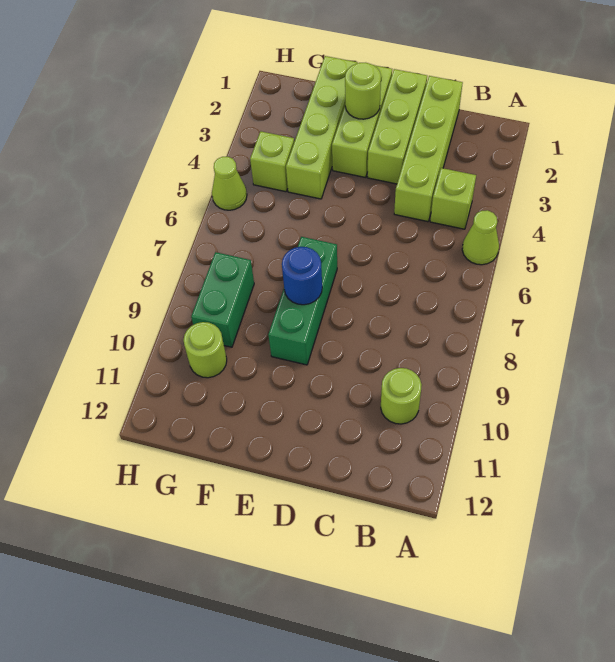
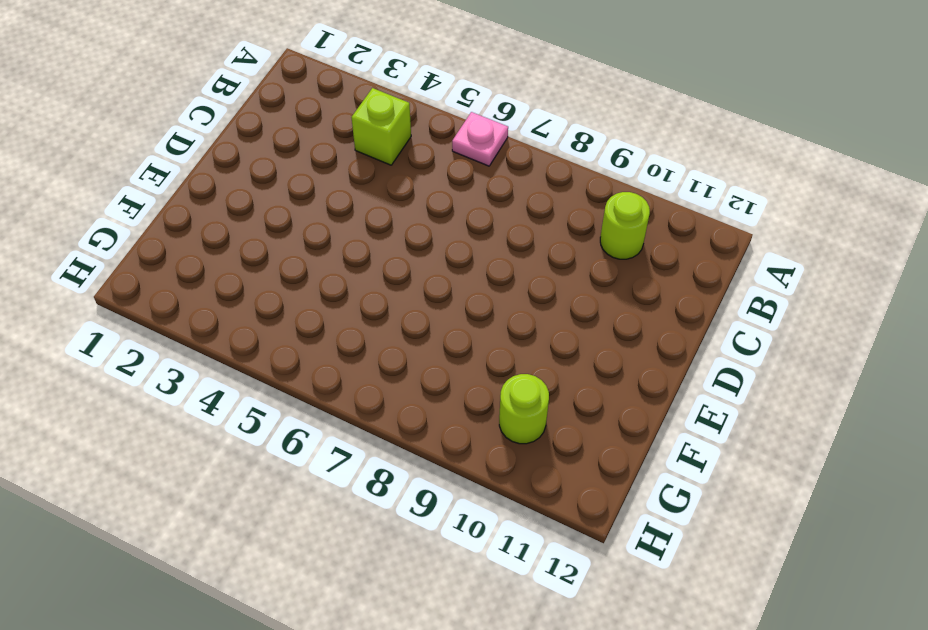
pink 1x1 plate [452,112,508,166] -> none
none -> lime 1x1 cone [462,210,499,265]
none -> lime 1x4 brick [394,76,463,222]
none -> lime 1x3 brick [367,69,427,184]

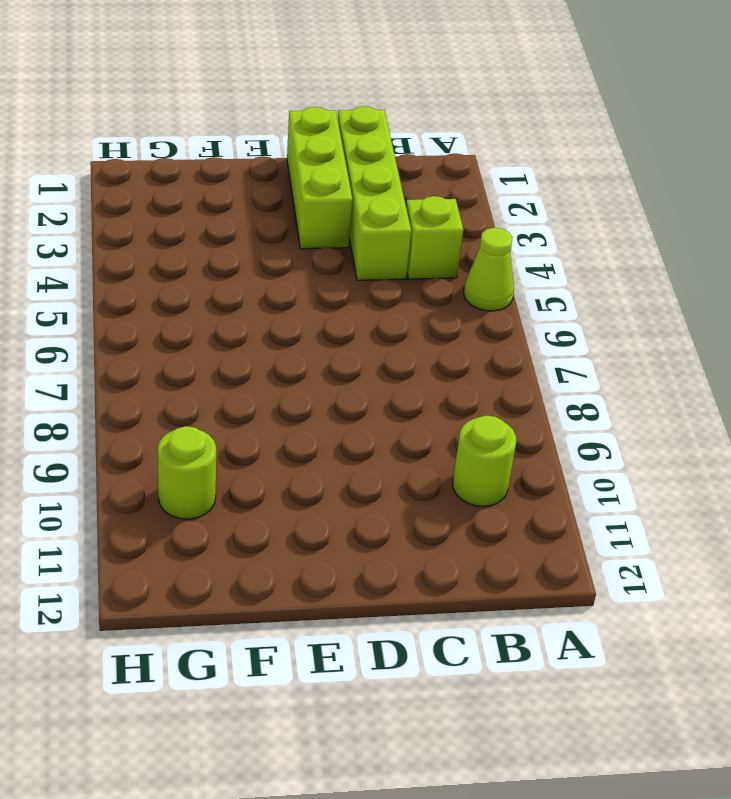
none -> lime 1x3 brick [332,65,392,177]
none -> green 1x3 brick [268,237,337,365]
none -> lime 1x4 brick [286,56,358,199]

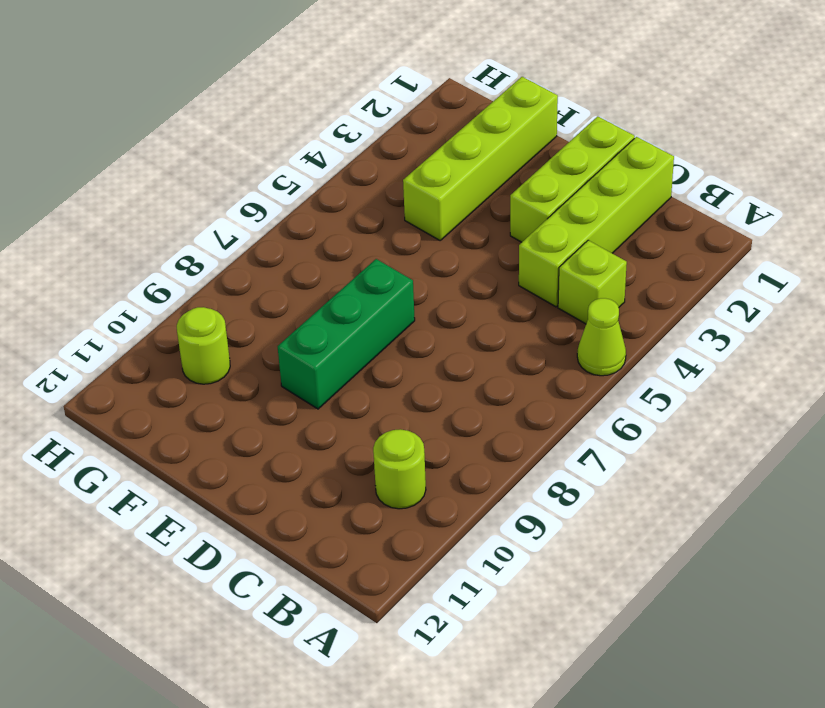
none -> lime 1x3 brick [332,65,392,177]
none -> lime 1x1 brick [250,131,294,192]
none -> green 1x2 brick [191,252,254,347]

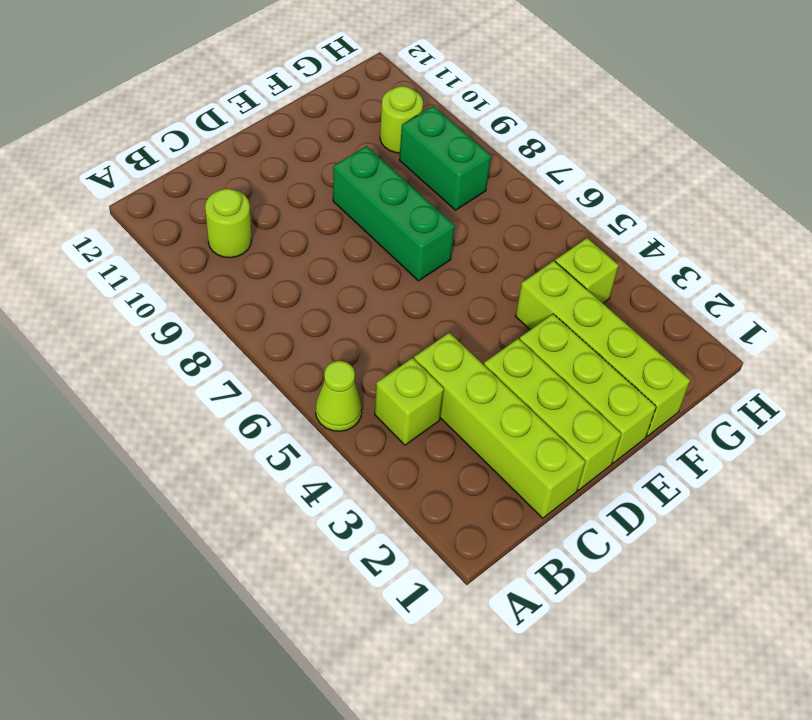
none -> lime 1x1 cone [212,157,247,210]
none -> lime 1x1 round brick [345,63,381,119]
none -> blue 1x1 round brick [282,247,322,305]

